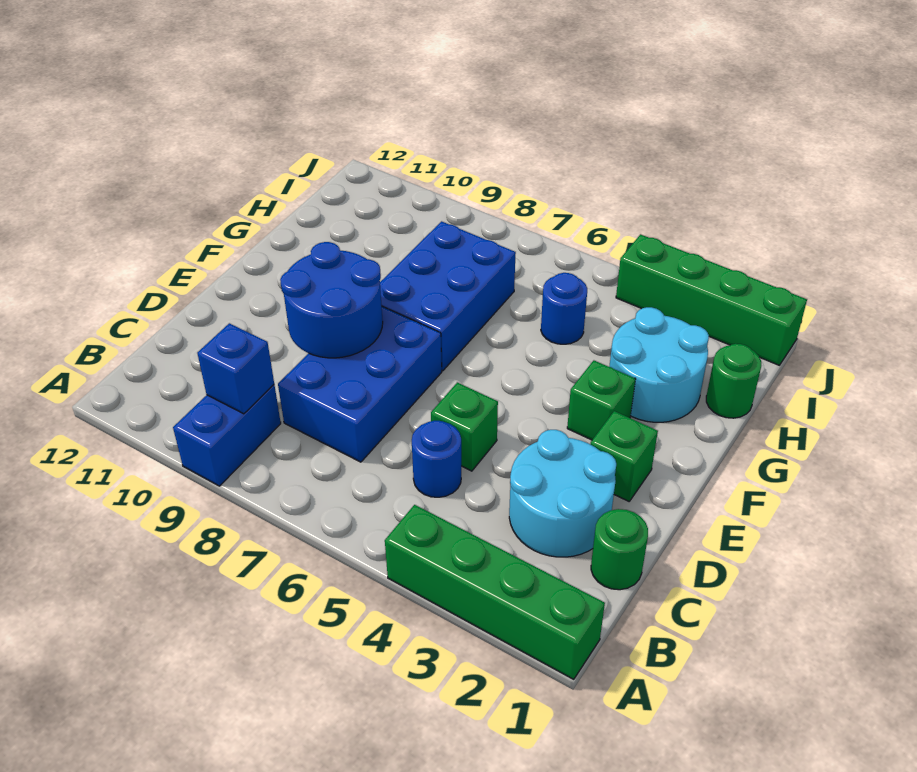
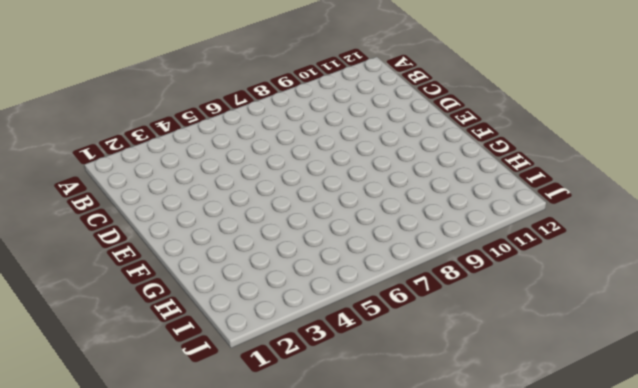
none -> green 1x4 brick [385,505,605,679]
none -> blue 1x2 brick [173,385,281,486]
none -> green 1x1 round brick [591,509,648,590]

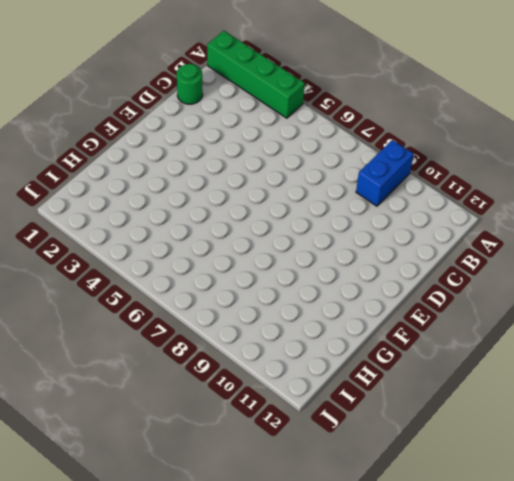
none -> cyan 2x2 round brick [509,430,616,557]
none -> blue 1x1 round brick [412,421,461,497]
none -> blue 2x3 brick [278,306,442,462]

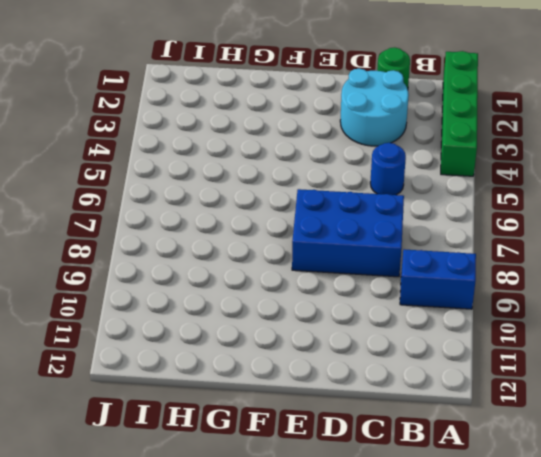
none -> green 1x1 brick [431,382,498,471]
none -> green 1x1 brick [590,411,658,501]
none -> green 1x1 brick [567,361,636,440]

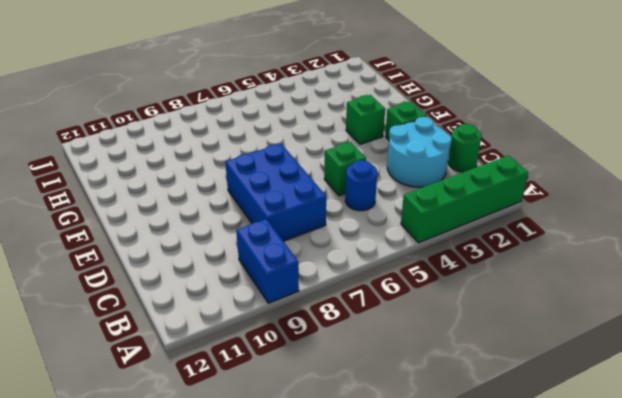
none -> blue 2x3 brick [380,221,516,371]
none -> cyan 2x2 round brick [609,307,709,422]
none -> green 1x1 round brick [706,344,761,418]

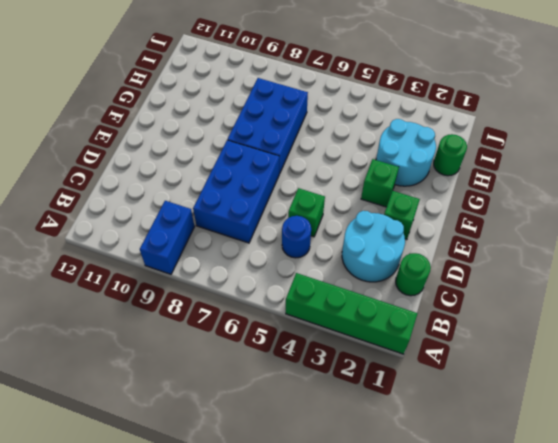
none -> blue 1x1 round brick [541,273,587,344]
none -> green 1x4 brick [616,234,807,365]
none -> blue 1x1 brick [197,323,274,414]

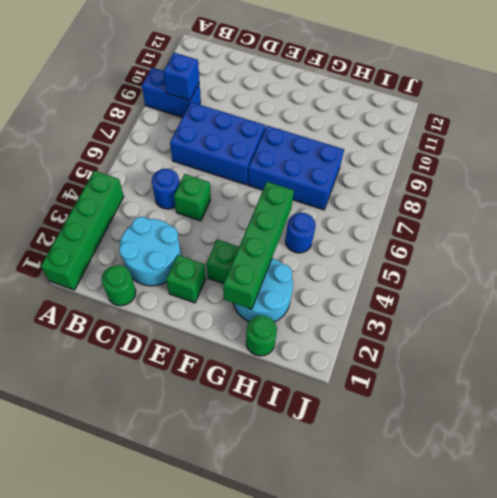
green 1x4 brick [223,182,294,309] -> green 1x4 brick moved to [616,234,807,365]
none -> blue 2x2 round brick [280,242,383,358]

